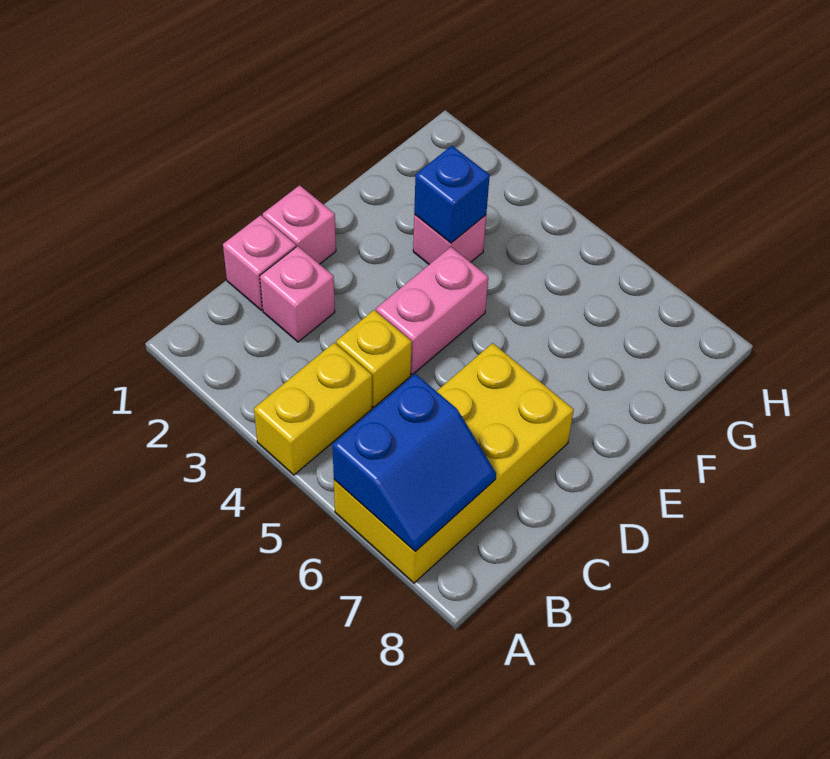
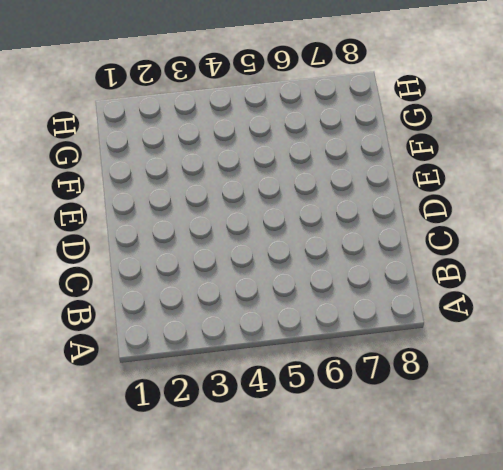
none -> yellow 1x2 brick [254,342,372,475]
none -> yellow 2x4 brick [334,343,574,583]

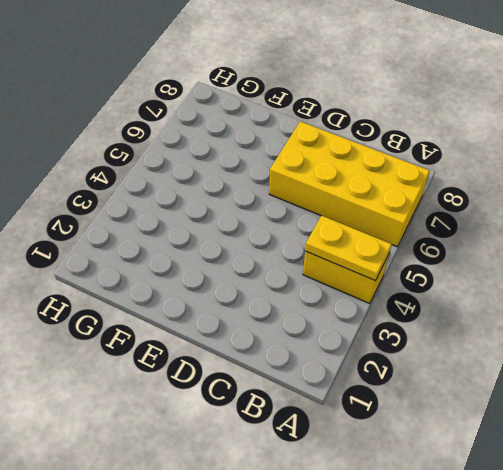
yellow 1x2 plate [305,216,392,281] -> none
none -> pink 1x1 brick [223,215,296,310]
none -> pink 1x1 brick [260,246,335,342]

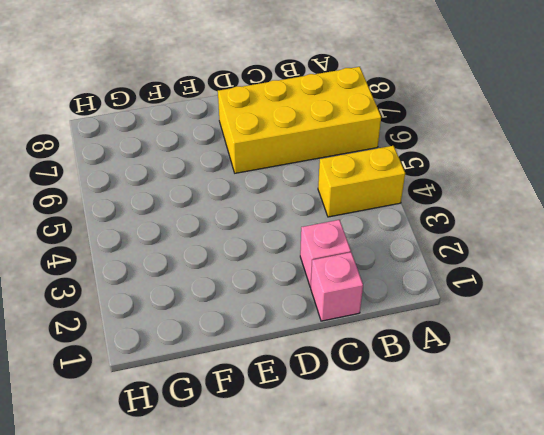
none -> yellow 1x1 brick [336,310,412,407]
none -> pink 1x1 brick [263,185,336,264]

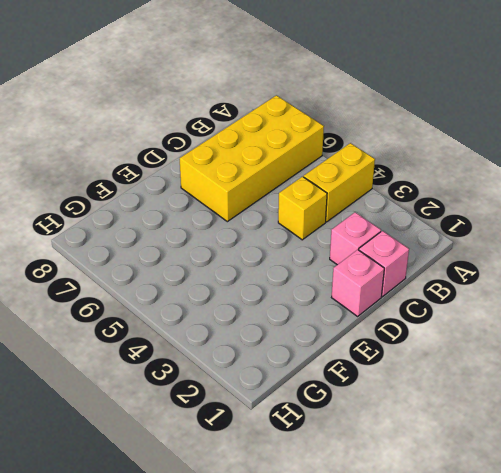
none -> pink 1x2 brick [376,247,488,375]
none -> pink 1x1 brick [413,215,486,264]

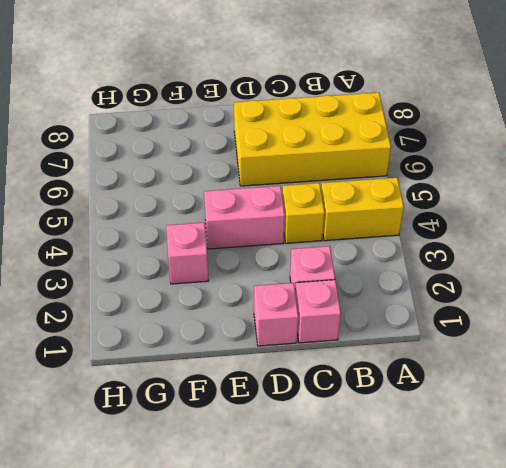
none -> blue 2x2 slope [332,374,496,552]
none -> blue 1x1 brick [414,146,490,243]

